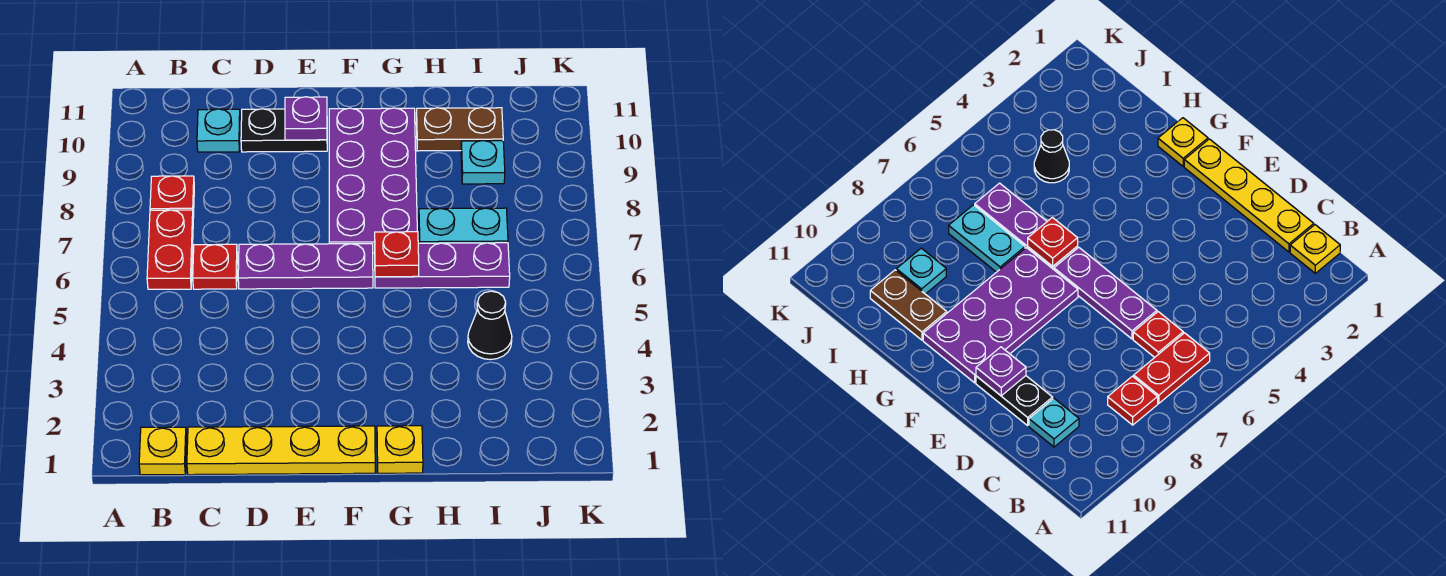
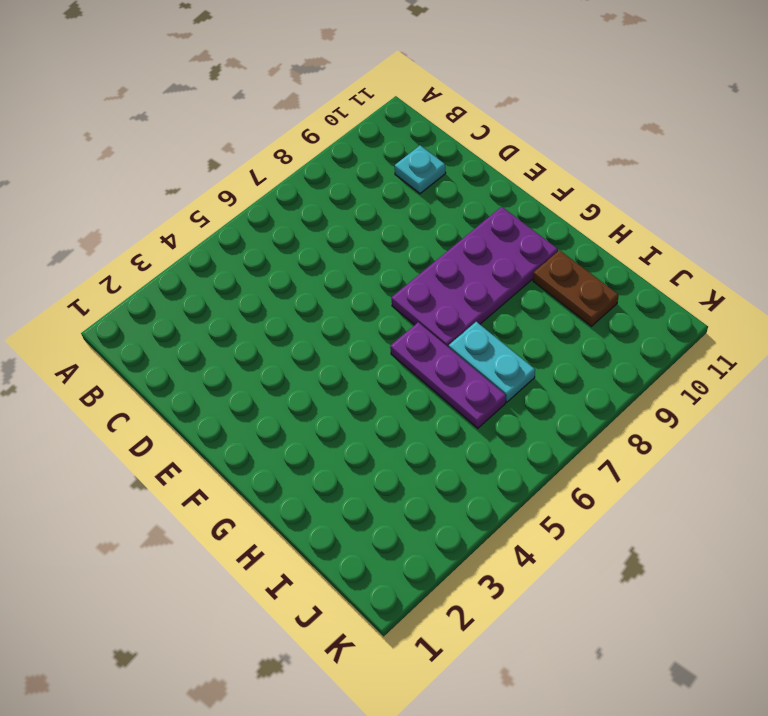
none -> yellow 1x1 plate [139,427,187,475]
none -> red 1x2 plate [147,210,193,289]
none -> red 1x1 plate [150,176,194,218]

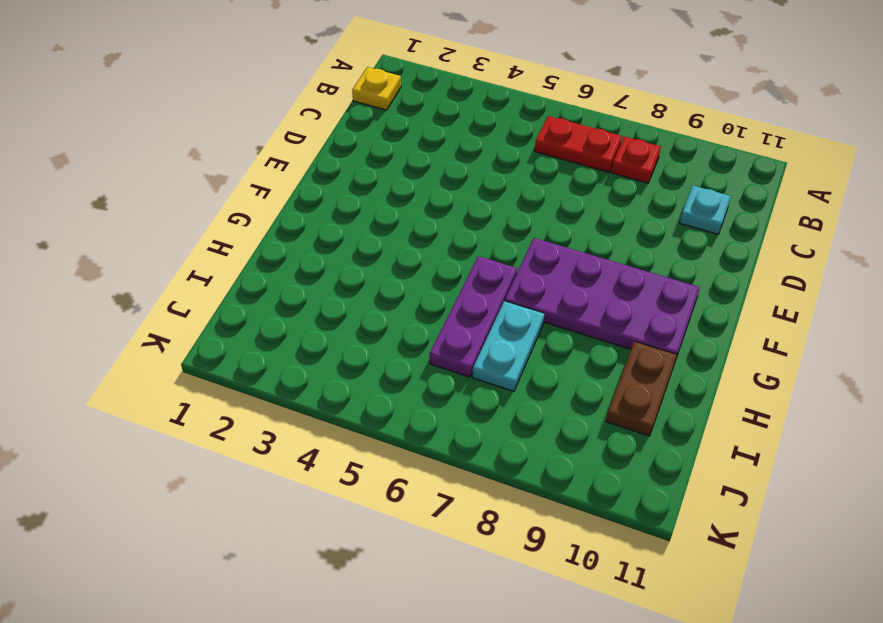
none -> yellow 1x4 plate [187,426,375,475]
none -> red 1x1 plate [193,244,237,289]
none -> purple 1x3 plate [238,244,373,289]

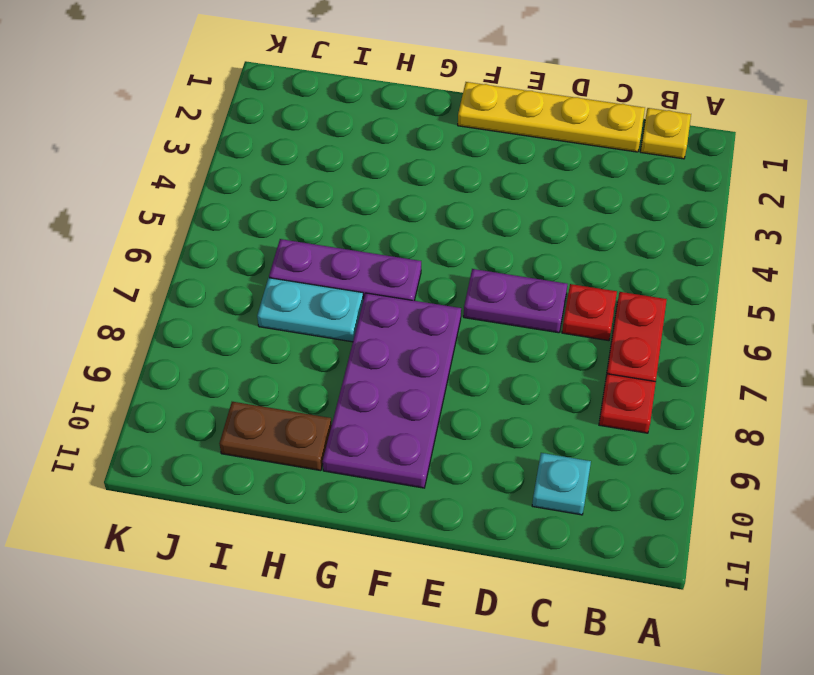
purple 1x2 plate [464,269,567,333] -> purple 1x3 plate [238,244,373,289]
none -> black 1x2 plate [241,109,327,152]
none -> yellow 1x1 plate [377,426,423,473]
none -> black 1x1 cone [468,291,512,360]

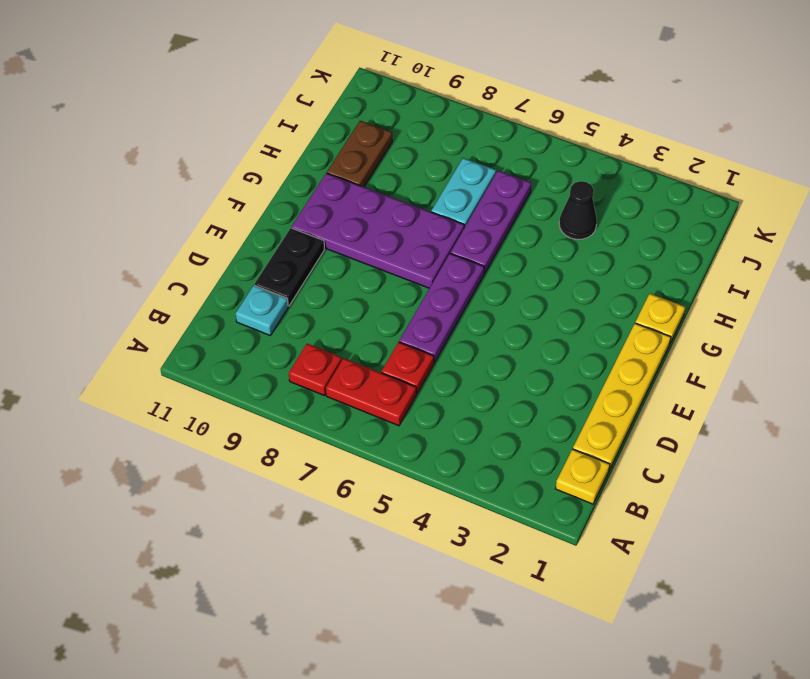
none -> cyan 1x1 plate [461,141,505,184]
none -> purple 1x1 plate [285,97,327,140]
none -> red 1x1 plate [375,232,419,277]

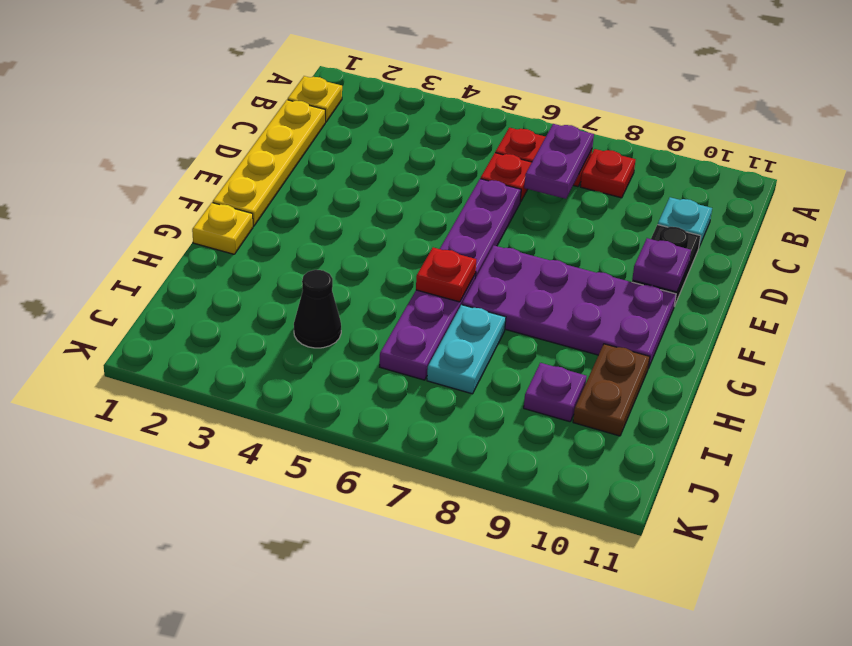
purple 1x2 plate [524,124,594,199] -> none
purple 1x1 plate [524,363,587,422] -> cyan 1x1 plate [461,141,505,184]

